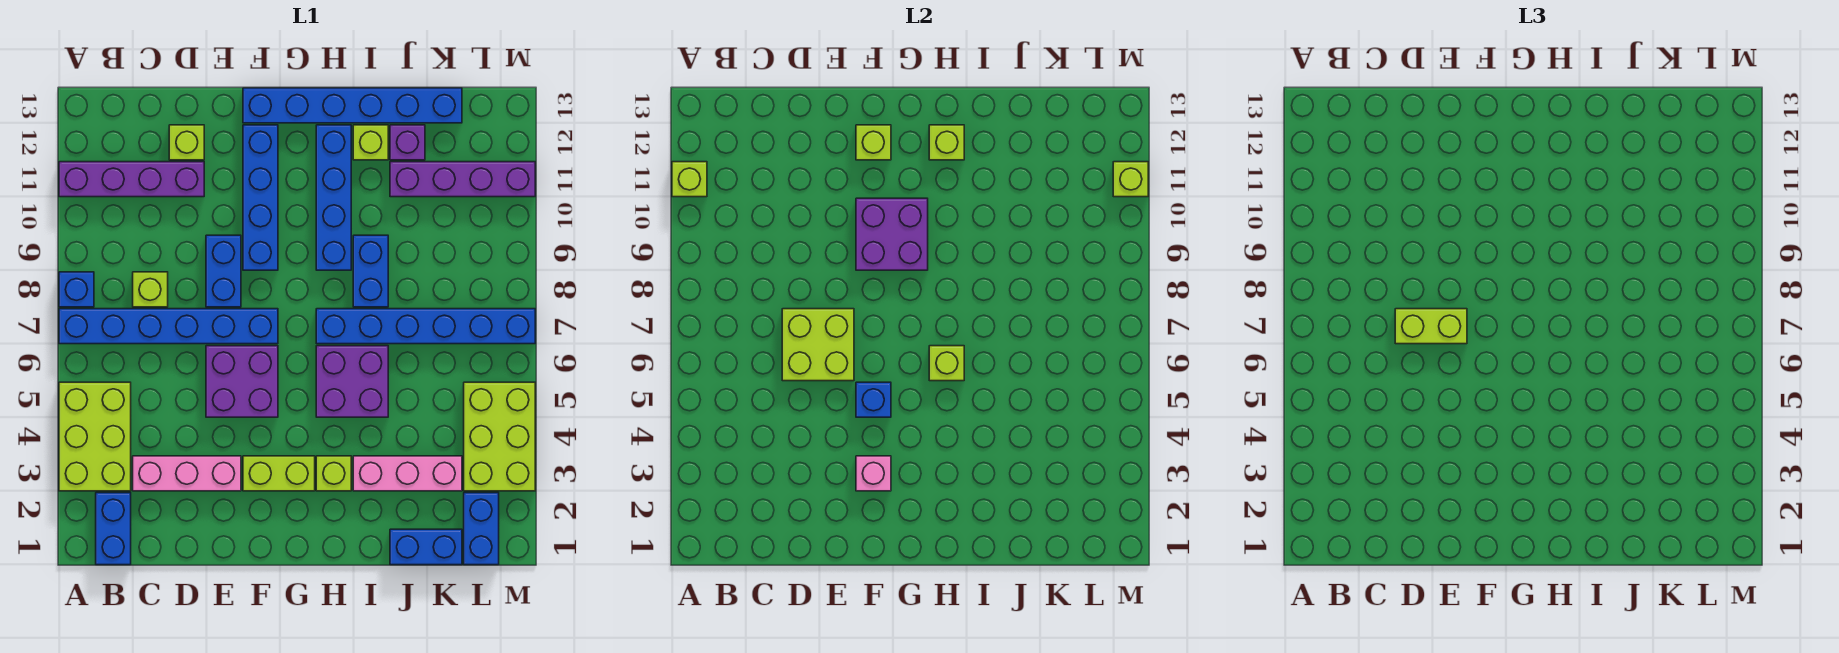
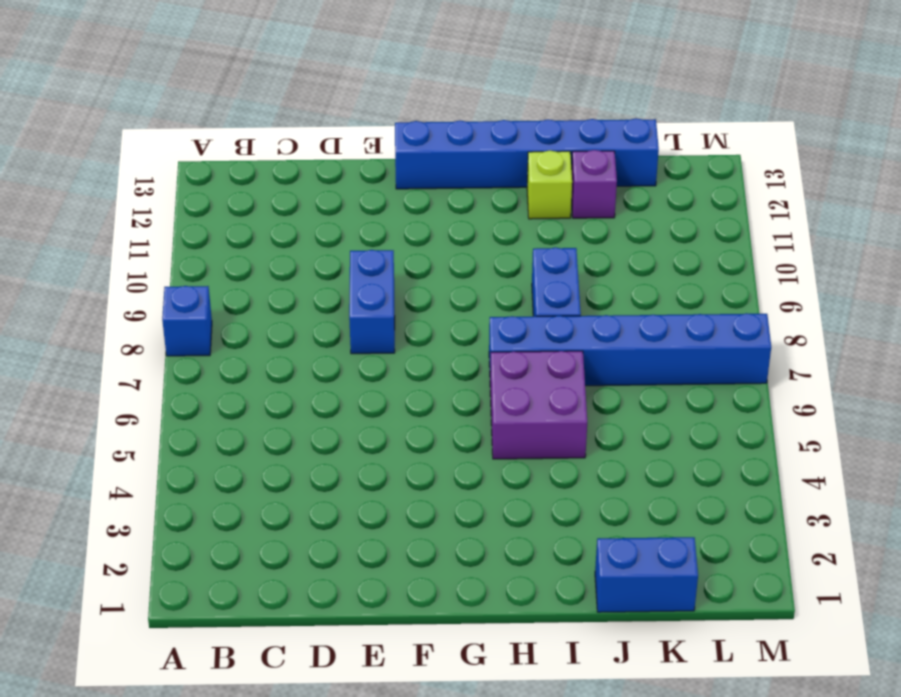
none -> lime 2x3 brick [59,382,131,491]
none -> blue 1x6 brick [59,309,278,344]
none -> purple 1x4 brick [59,162,204,197]
none -> blue 1x2 brick [96,493,131,565]

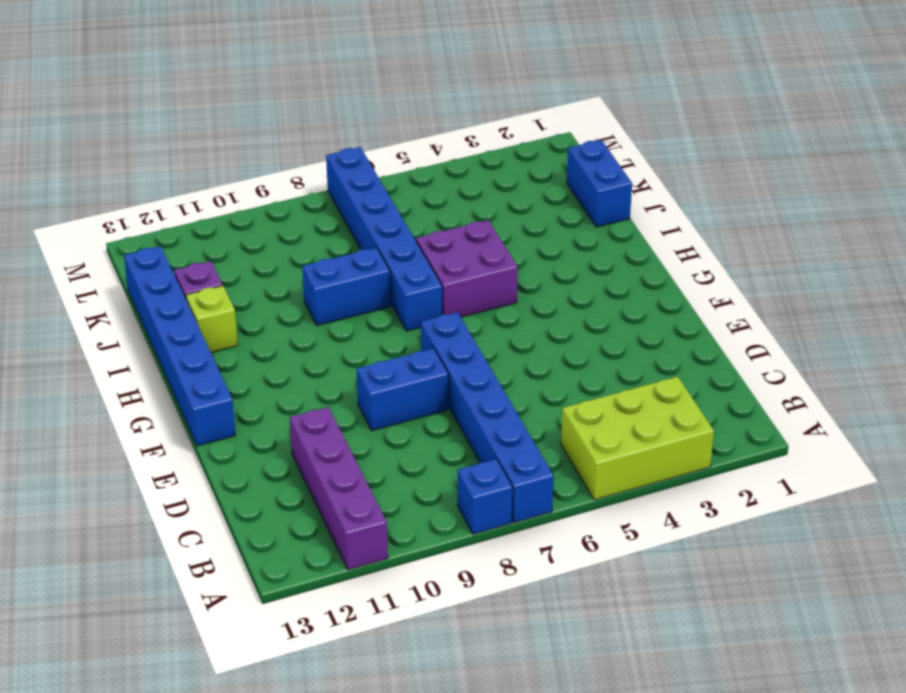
none -> blue 1x2 brick [96,493,131,565]
none -> pink 1x3 brick [133,456,241,491]
none -> lime 1x1 brick [133,272,168,307]
none -> lime 1x1 brick [169,125,204,160]

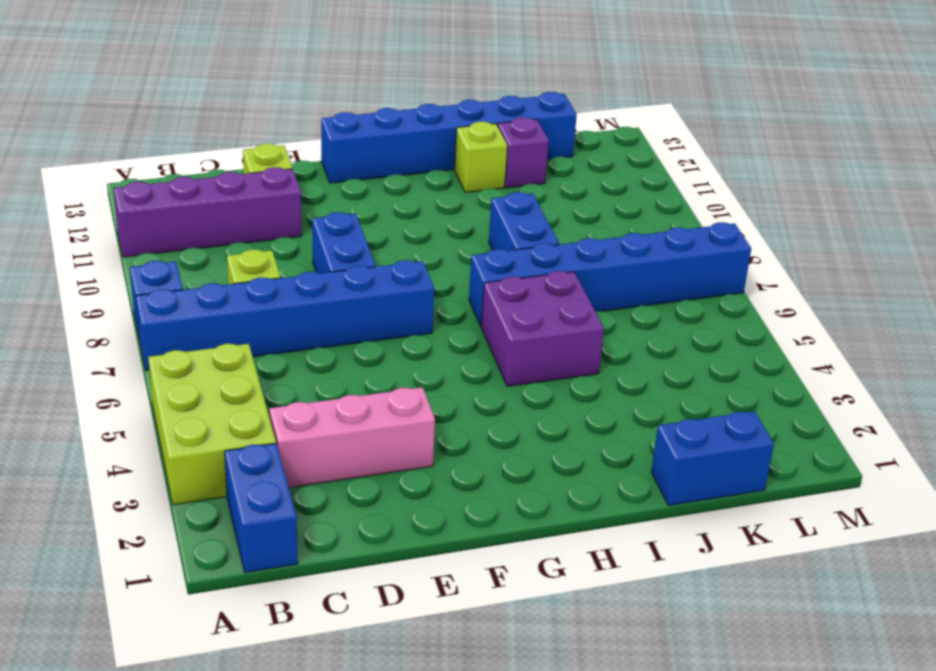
none -> purple 2x2 brick [206,346,278,417]
none -> lime 1x2 brick [243,456,315,491]
none -> blue 1x4 brick [243,125,278,270]
none -> lime 1x1 brick [316,456,351,491]

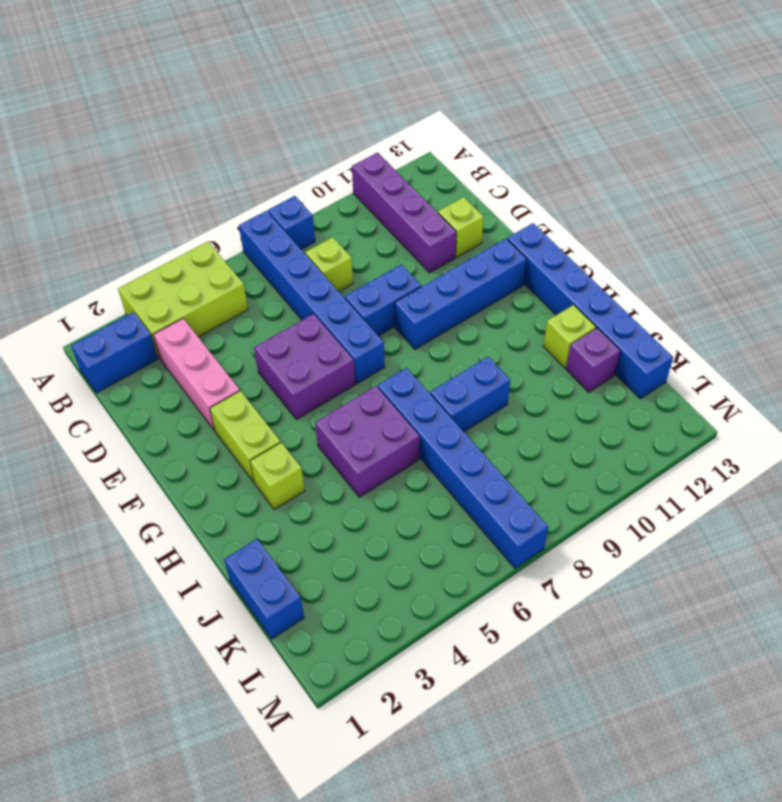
none -> blue 1x4 brick [316,125,351,270]
none -> pink 1x3 brick [353,456,462,491]
none -> purple 1x4 brick [390,162,535,197]
none -> blue 1x2 brick [464,493,499,565]

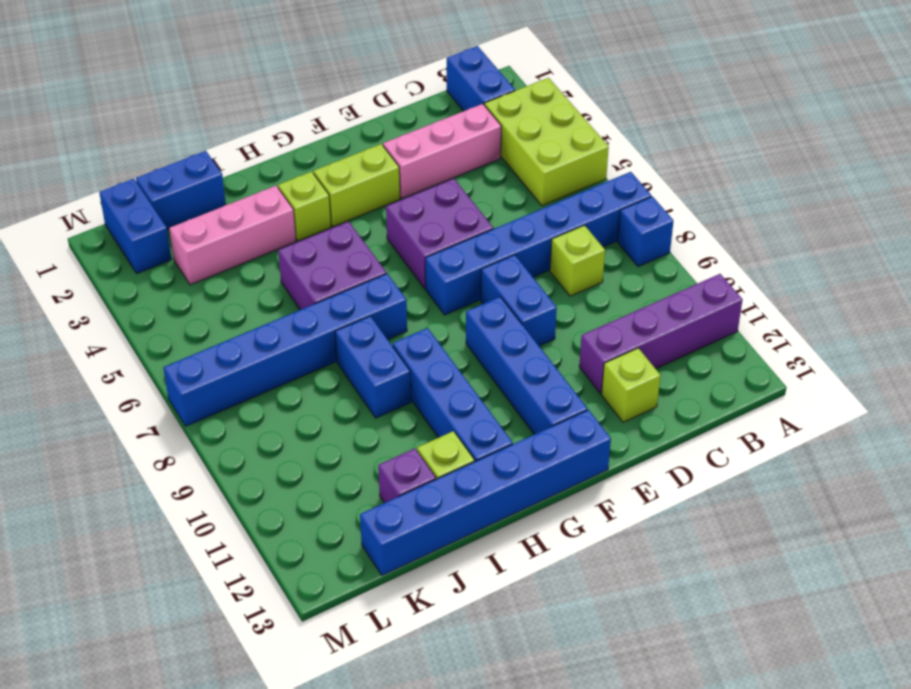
none -> purple 1x4 brick [390,162,535,197]
none -> lime 2x3 brick [464,382,535,491]
none -> lime 1x1 brick [672,162,707,197]
none -> lime 2x2 brick [782,309,854,381]

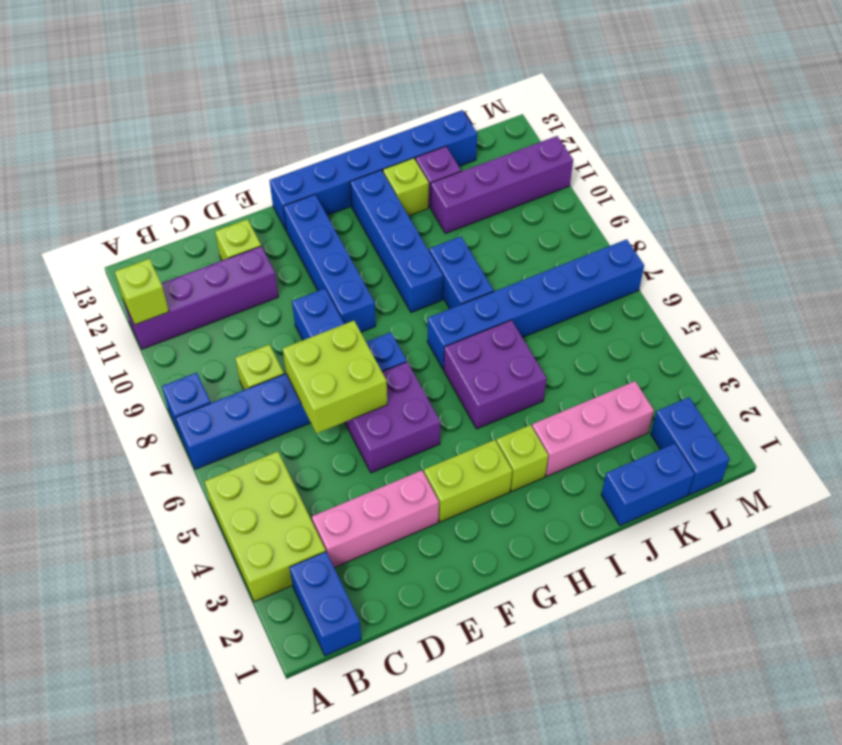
none -> lime 2x3 brick [464,382,535,491]
none -> pink 1x1 brick [856,456,891,491]
none -> blue 1x1 brick [856,382,891,417]
none -> purple 2x2 brick [856,198,928,270]

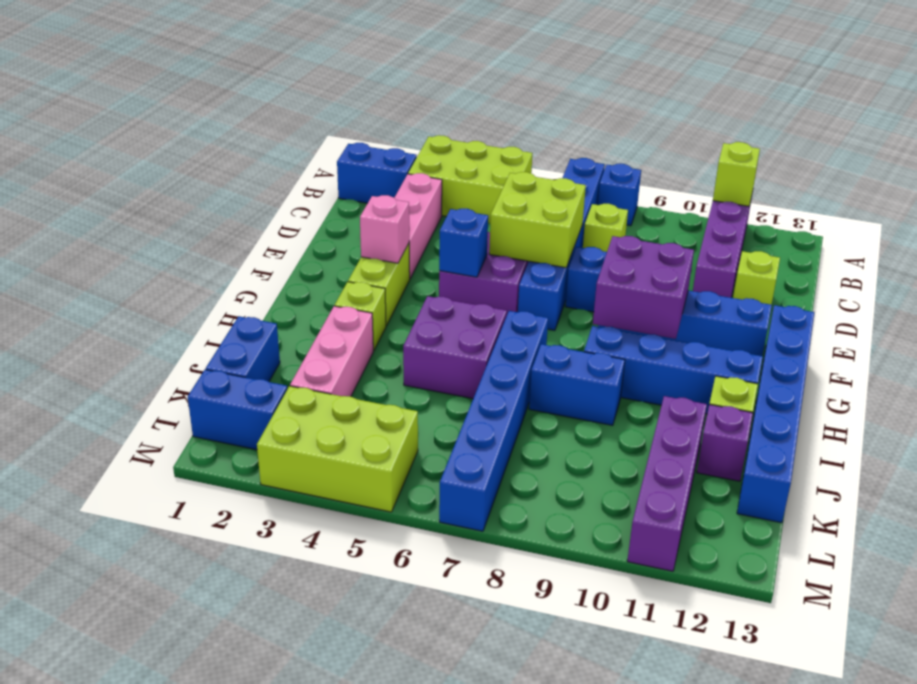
none -> lime 1x1 brick [856,125,891,160]
none -> lime 1x1 brick [929,346,964,381]
none -> lime 1x1 brick [929,125,964,160]
none -> lime 1x1 brick [1113,162,1148,197]

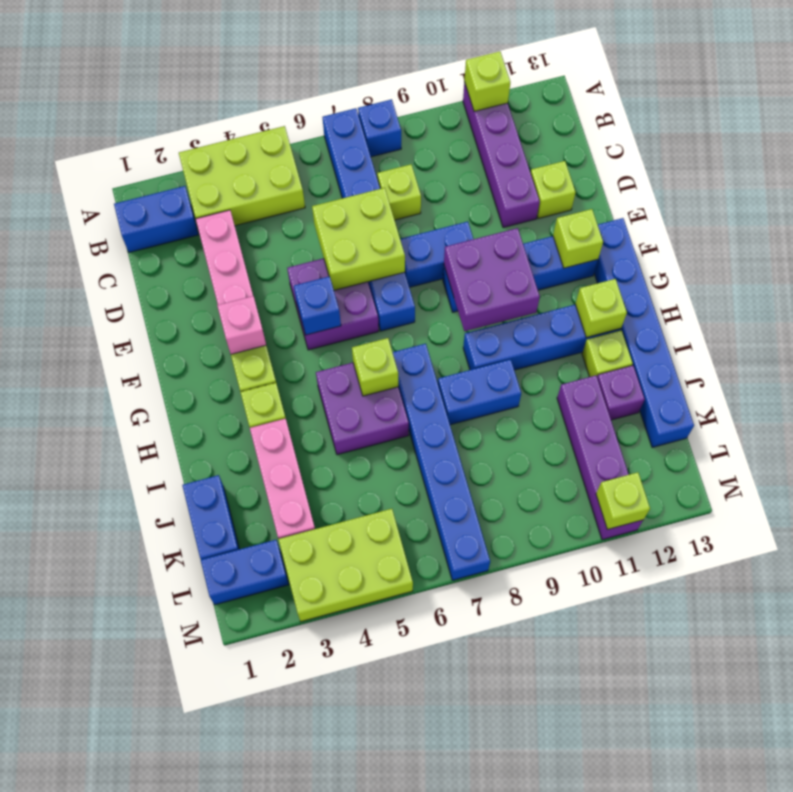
none -> lime 1x2 brick [1395,309,1467,344]

